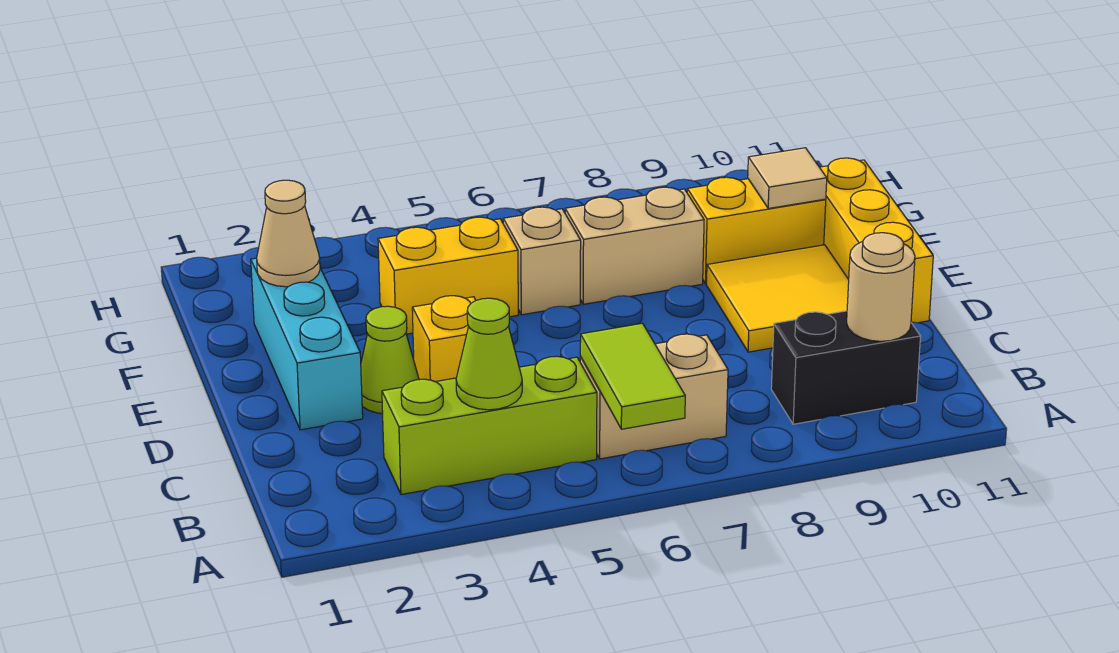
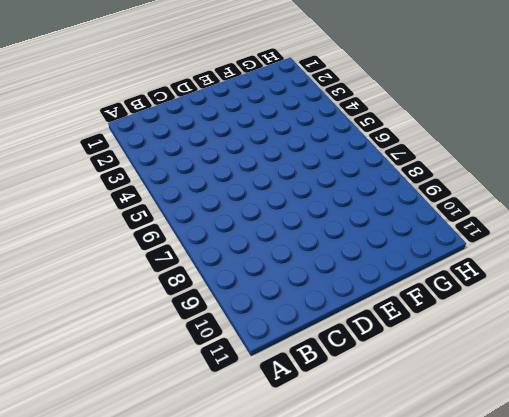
none -> lime 1x3 brick [382,356,597,494]
none -> tan 1x2 brick [580,334,728,459]
none -> black 1x2 brick [771,311,921,424]

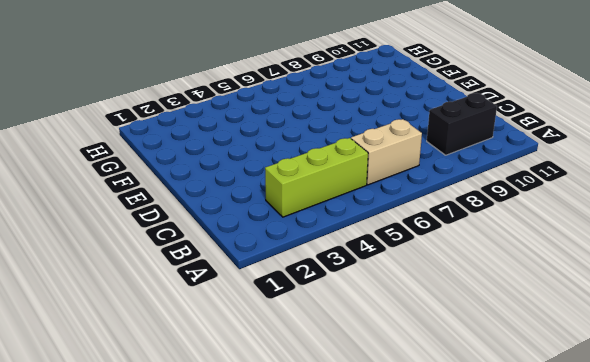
none -> cyan 1x3 brick [251,258,363,430]
none -> lime 1x1 cone [361,306,419,413]
none -> yellow 1x1 brick [412,296,476,382]

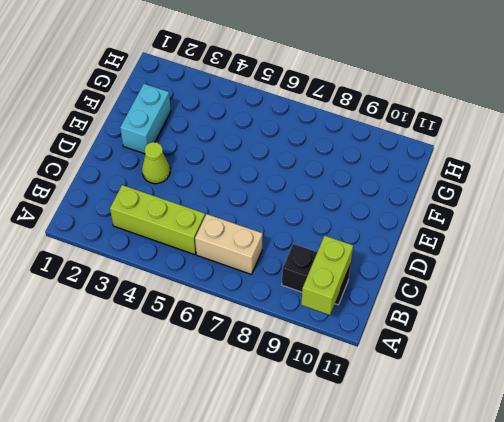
lime 1x2 brick [301,236,353,315] -> tan 1x1 round brick [847,233,915,341]
cyan 1x2 brick [120,84,171,154] -> cyan 1x3 brick [251,258,363,430]
none -> yellow 1x1 brick [412,296,476,382]
none -> yellow 2x2 tile [707,245,849,352]
none -> yellow 1x3 brick [820,158,933,323]

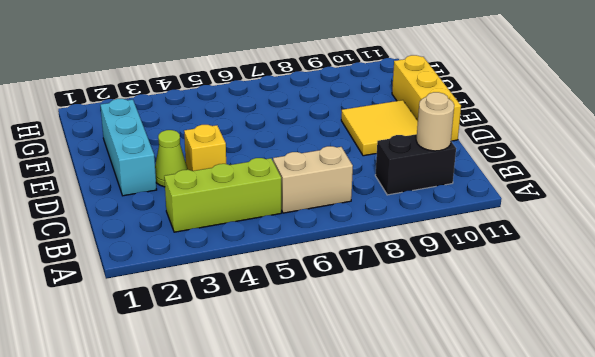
none -> yellow 1x2 brick [378,217,518,334]
none -> tan 1x1 brick [503,207,581,315]
none -> tan 1x2 brick [565,187,704,304]

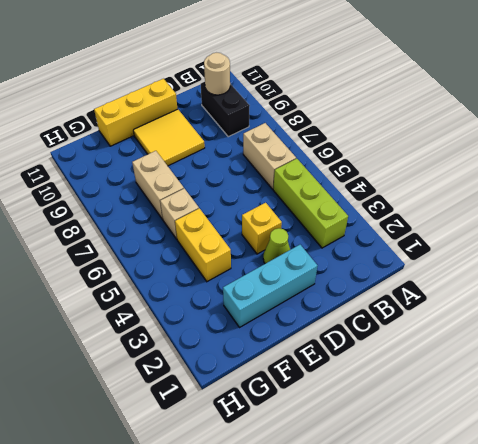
none -> yellow 1x2 brick [687,177,826,284]
none -> lime 1x2 tile [580,323,685,429]
none -> lime 1x1 cone [456,298,522,410]

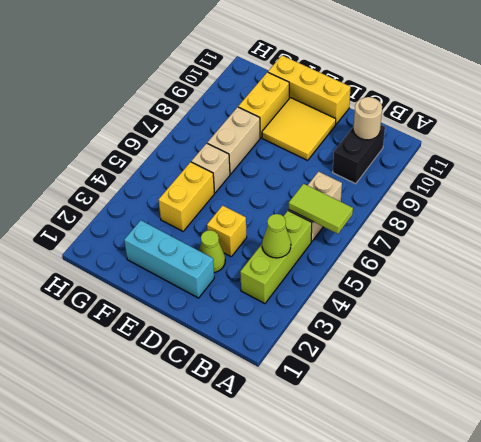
none -> tan 1x1 cone [257,180,320,287]
none -> tan 1x1 tile [748,148,827,208]

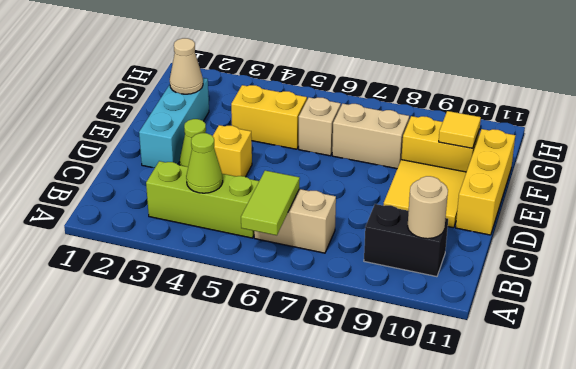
yellow 1x1 tile [439,111,481,148] -> tan 1x1 tile [748,148,827,208]

